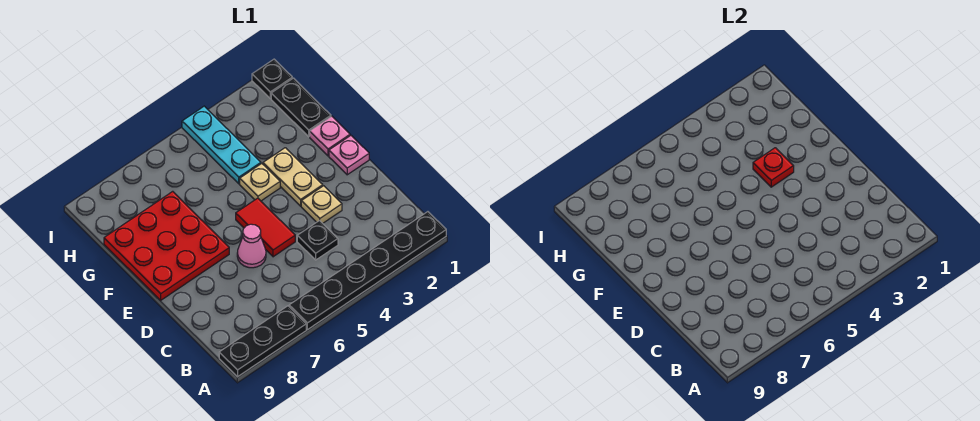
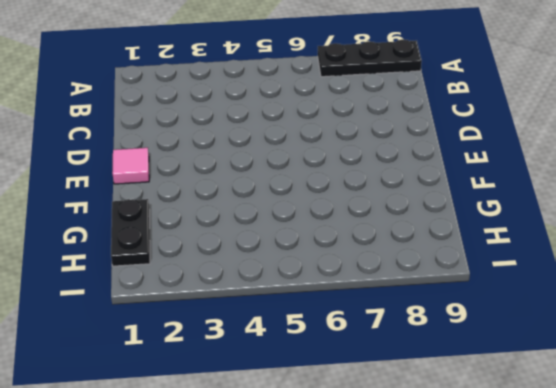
pink 1x1 tile [112,148,149,184] -> pink 1x1 plate [329,136,369,175]
none -> black 1x6 plate [289,212,446,330]
none -> black 1x1 plate [297,220,338,260]
none -> tan 1x1 plate [301,186,342,223]

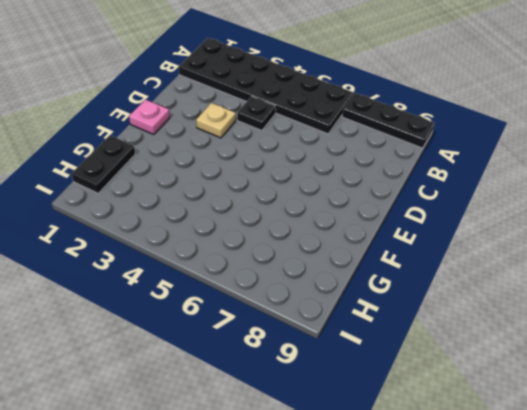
black 2x6 plate [179,38,353,134] -> black 1x6 plate [289,212,446,330]
none -> red 1x2 tile [236,198,295,257]
none -> pink 1x1 cone [237,224,266,268]
none -> tan 1x2 plate [263,148,323,206]

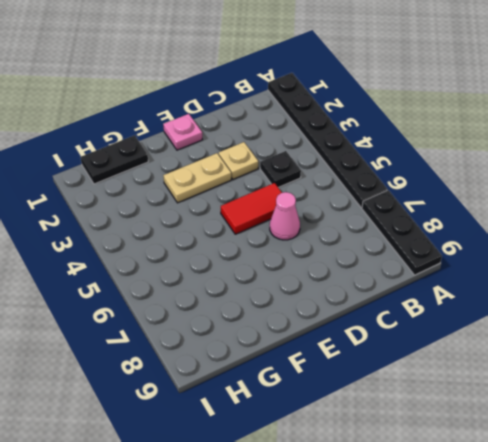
none -> red 3x3 plate [104,191,229,300]
none -> pink 1x1 plate [310,116,350,156]
none -> tan 1x1 plate [240,164,280,201]

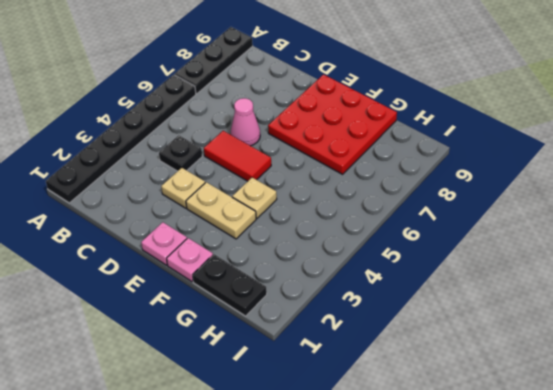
none -> cyan 1x3 plate [182,106,261,184]
none -> black 1x1 plate [252,59,292,98]
none -> red 1x1 plate [753,148,794,187]

